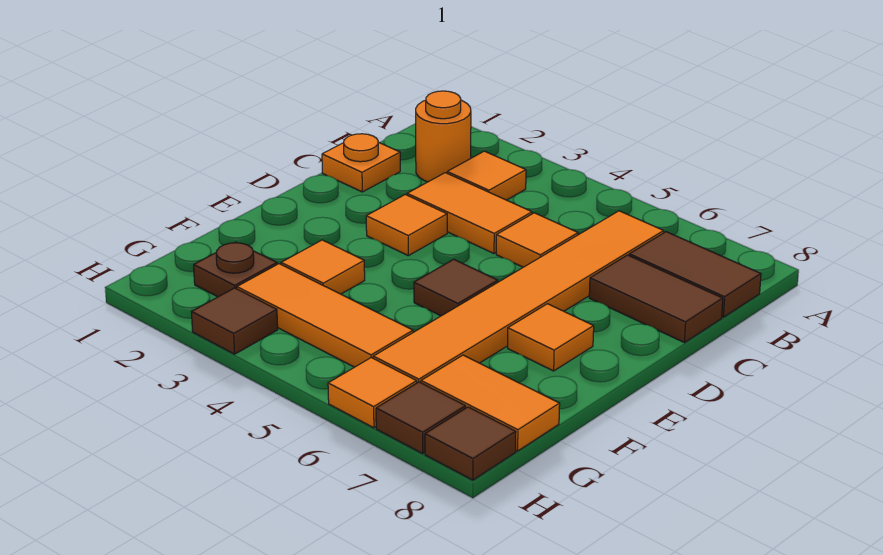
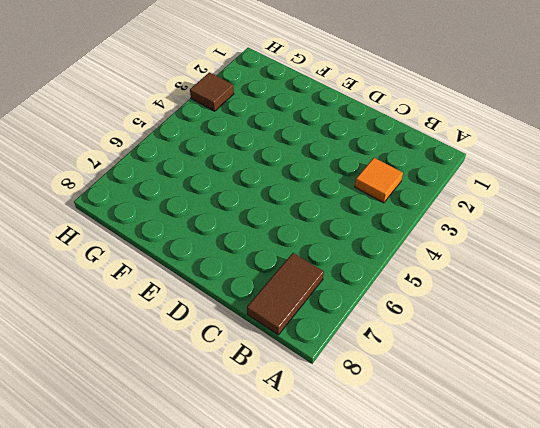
none -> orange 1x1 round brick [416,91,471,182]
none -> orange 1x6 tile [373,211,664,383]
none -> orange 1x1 plate [322,134,400,192]

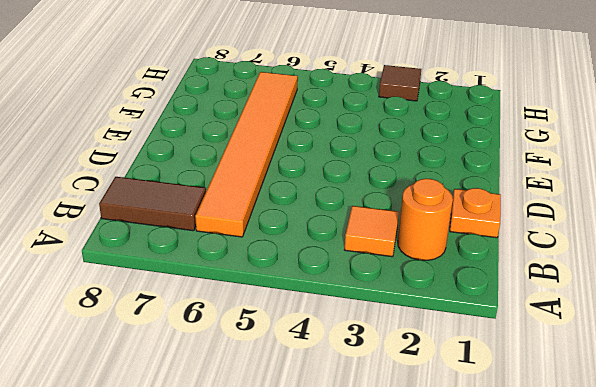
none -> orange 1x2 tile [407,173,532,253]
none -> orange 1x1 tile [496,213,578,267]
none -> brown 1x2 tile [589,255,723,343]

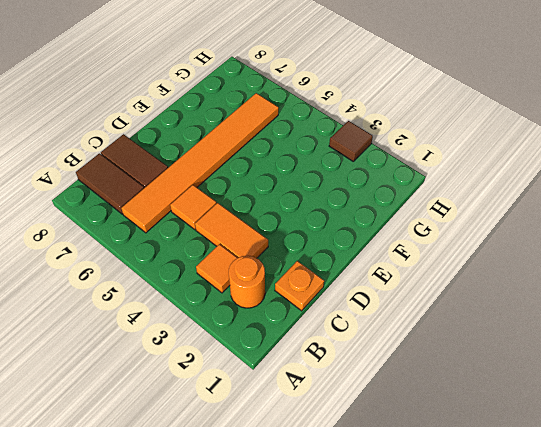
none -> orange 1x1 tile [366,195,447,256]
none -> brown 1x1 tile [414,259,498,316]
none -> orange 1x1 tile [508,304,594,371]

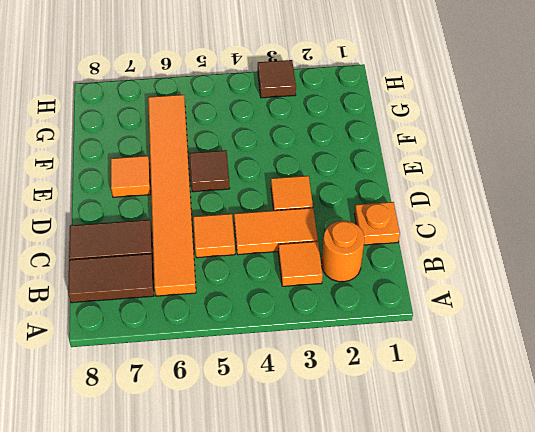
none -> orange 1x1 tile [281,240,365,294]
none -> brown 1x1 plate [194,242,277,297]
none -> orange 1x3 tile [237,264,413,367]

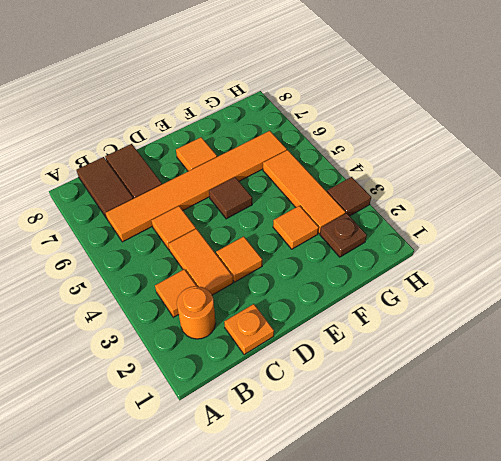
none -> orange 1x2 tile [421,355,560,451]
none -> orange 1x1 tile [328,358,417,428]
none -> brown 1x1 tile [376,382,466,454]

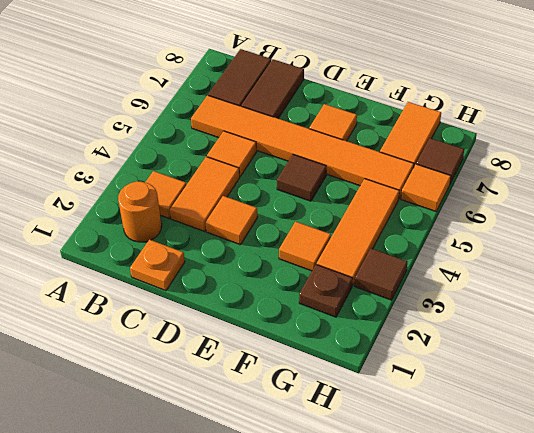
none -> brown 1x1 tile [425,407,516,480]

